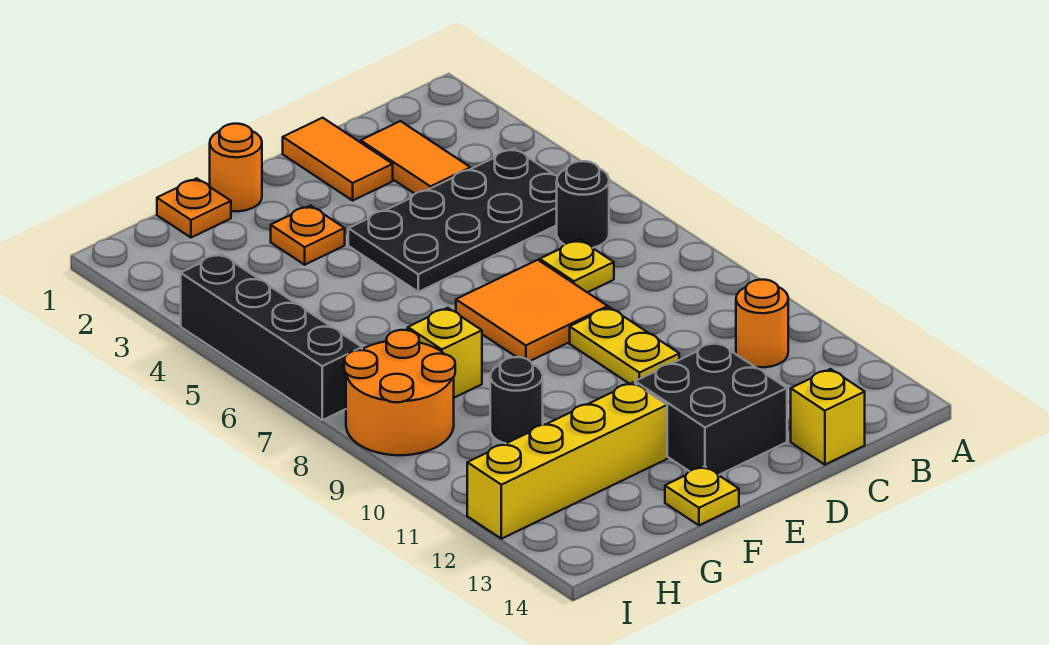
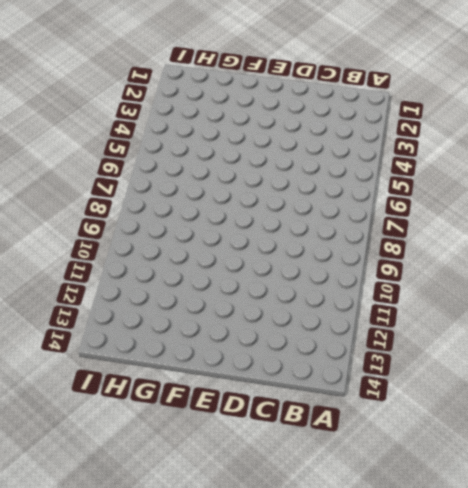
none -> black 2x4 plate [348,148,557,292]
none -> black 1x1 round brick [557,161,609,248]
none -> orange 1x1 round brick [736,280,788,367]

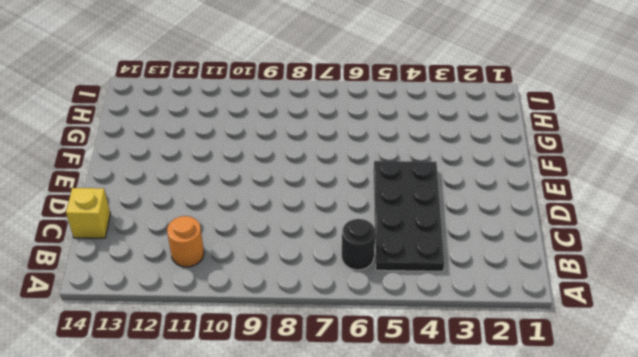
none -> orange 1x2 tile [361,121,470,194]
none -> yellow 1x1 plate [540,240,614,292]
none -> orange 1x2 tile [283,118,393,200]

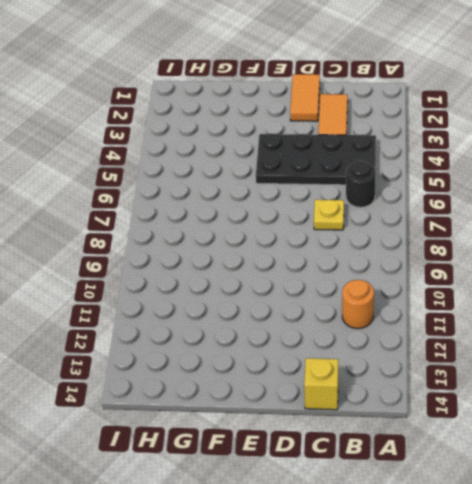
none -> orange 2x2 tile [456,260,608,361]
none -> yellow 1x2 plate [570,307,679,384]
none -> black 2x2 brick [635,342,787,475]

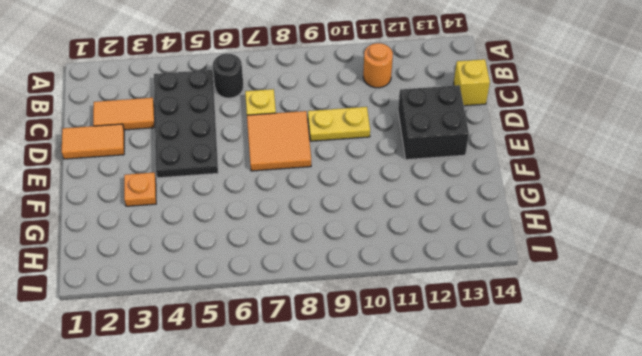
none -> orange 1x1 round brick [210,124,262,211]
none -> yellow 1x4 brick [467,383,667,539]
none -> yellow 1x1 plate [665,466,739,525]

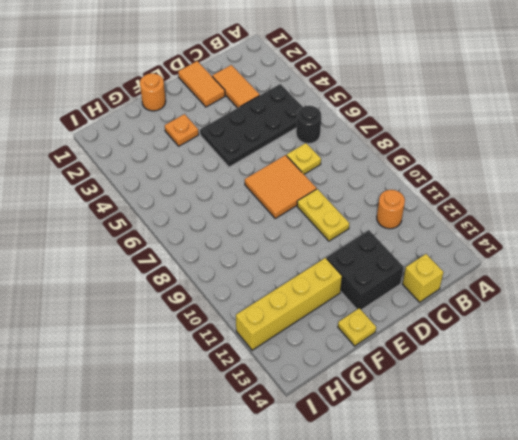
none -> orange 1x1 plate [157,178,231,238]
none -> yellow 1x1 brick [408,308,482,398]
none -> black 1x1 round brick [490,357,543,443]

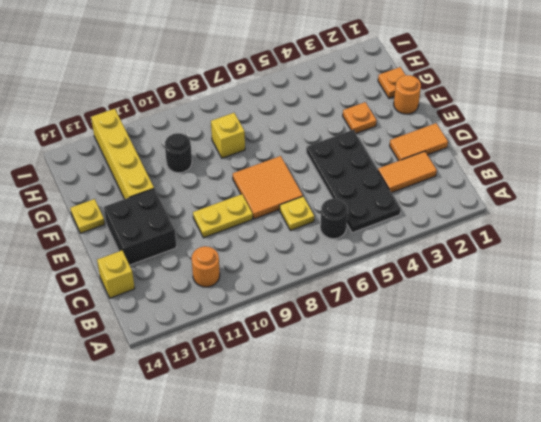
none -> orange 2x2 round brick [344,330,455,455]
none -> black 1x4 brick [181,254,362,420]

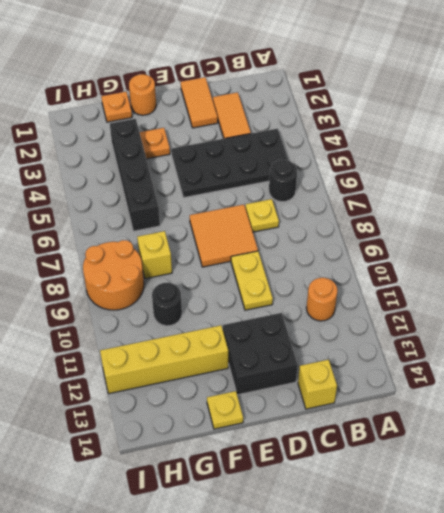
black 1x4 brick [110,119,160,231] -> black 1x4 brick moved to [181,254,362,420]

